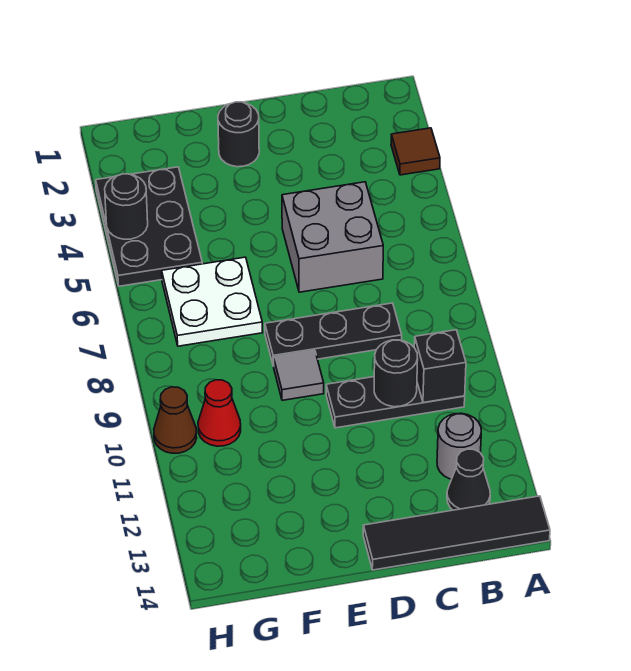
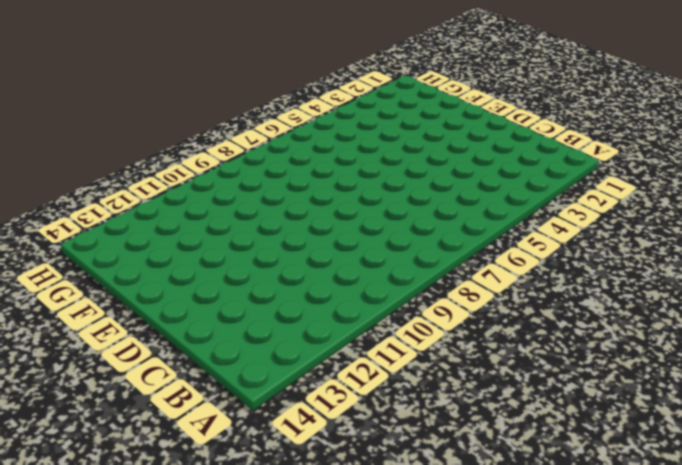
none -> brown 1x1 tile [391,128,440,175]
none -> black 1x4 tile [363,496,550,570]
none -> black 1x3 plate [326,377,465,428]

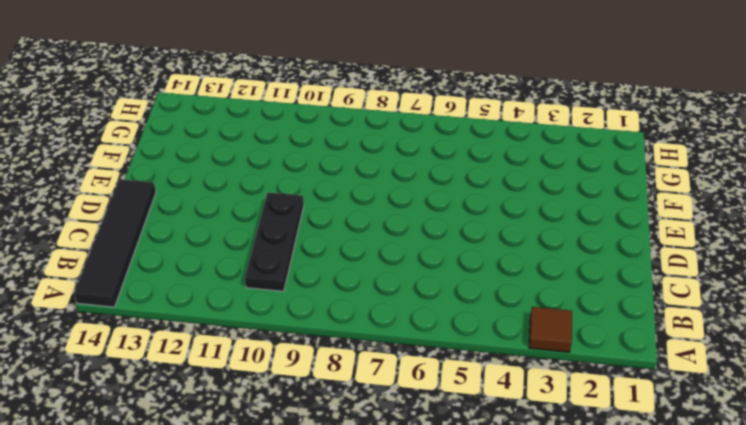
none -> grey 1x1 round brick [437,413,481,479]
none -> black 1x1 cone [447,449,490,510]
none -> grey 2x2 brick [282,182,383,292]

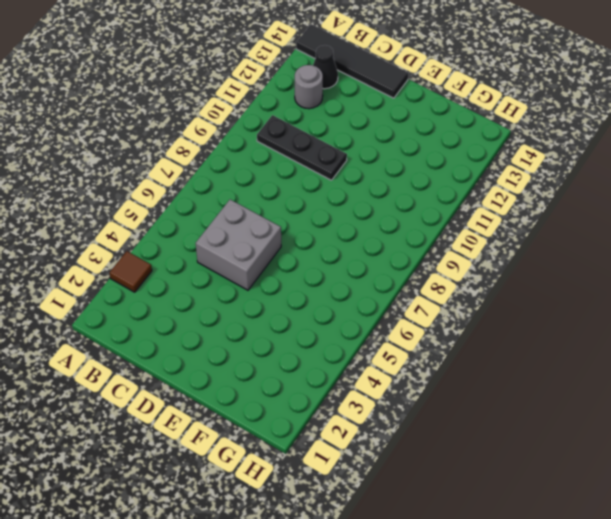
none -> black 1x3 plate [265,303,402,366]
none -> black 1x1 round brick [218,102,259,167]
none -> grey 1x1 tile [274,351,324,400]

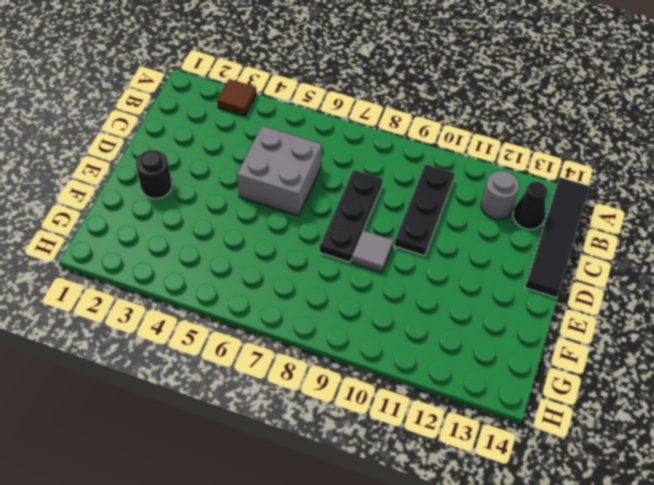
none -> white 2x2 plate [162,257,263,346]
none -> black 2x3 plate [96,167,202,286]
none -> red 1x1 cone [198,380,241,446]

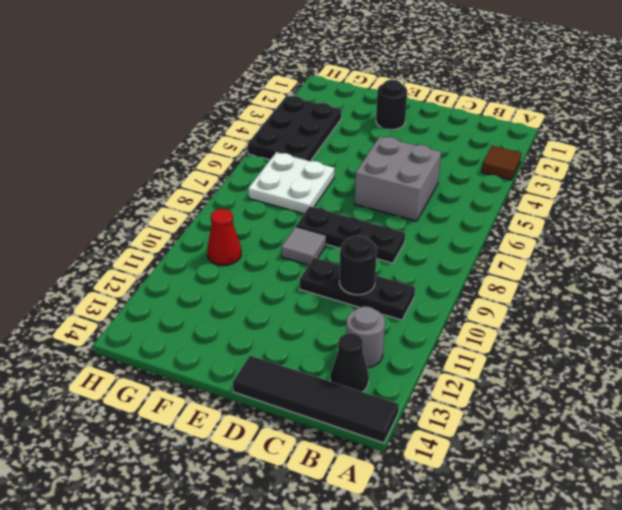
none -> brown 1x1 cone [154,387,197,453]
none -> black 1x1 brick [414,330,466,403]
none -> black 1x1 round brick [105,174,148,239]

